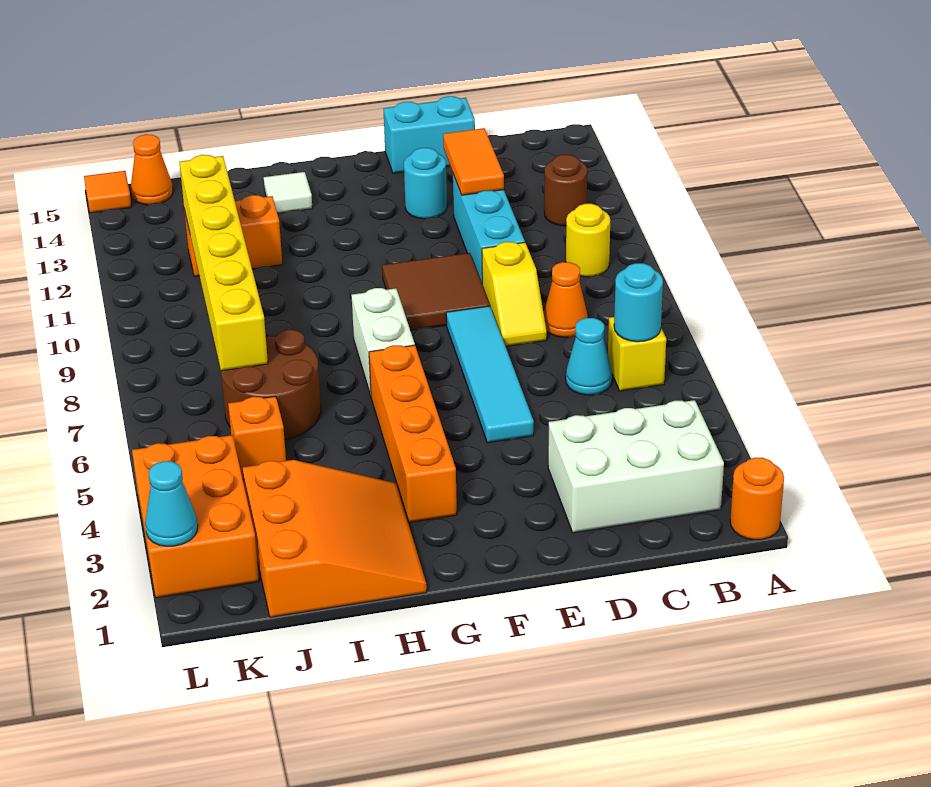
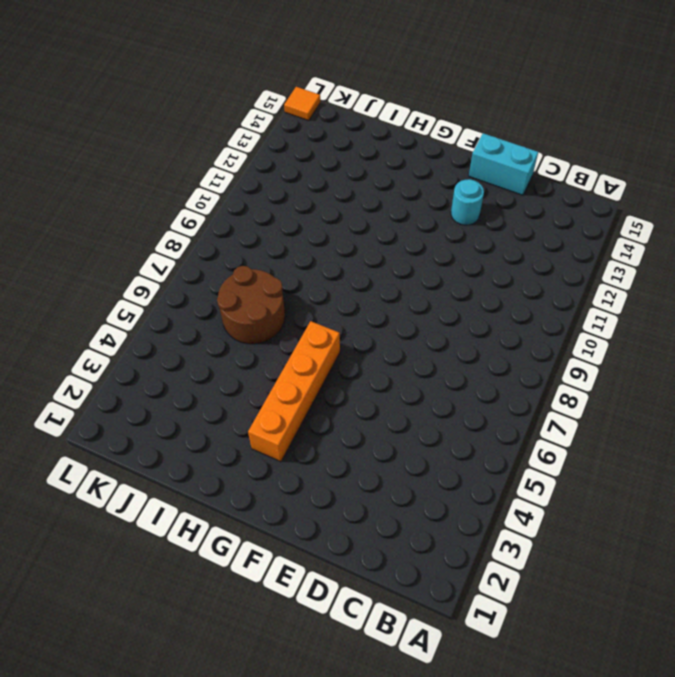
none -> orange 1x1 round brick [730,458,784,540]
none -> white 2x3 brick [548,400,724,533]
none -> yellow 1x1 brick [608,317,666,391]

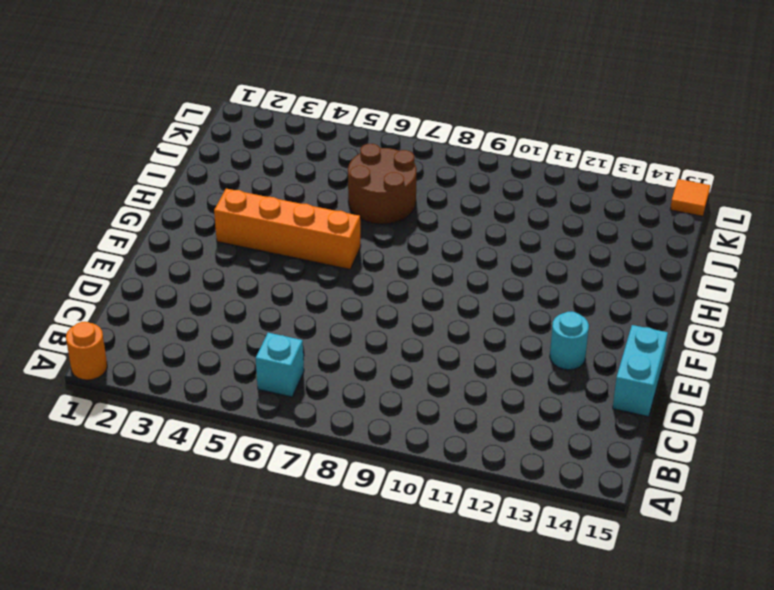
cyan 1x1 brick [256,333,304,397] -> yellow 1x1 brick [608,317,666,391]
none -> white 2x3 brick [548,400,724,533]
none -> yellow 1x1 round brick [566,204,610,277]
none -> brown 1x1 round brick [544,155,587,226]

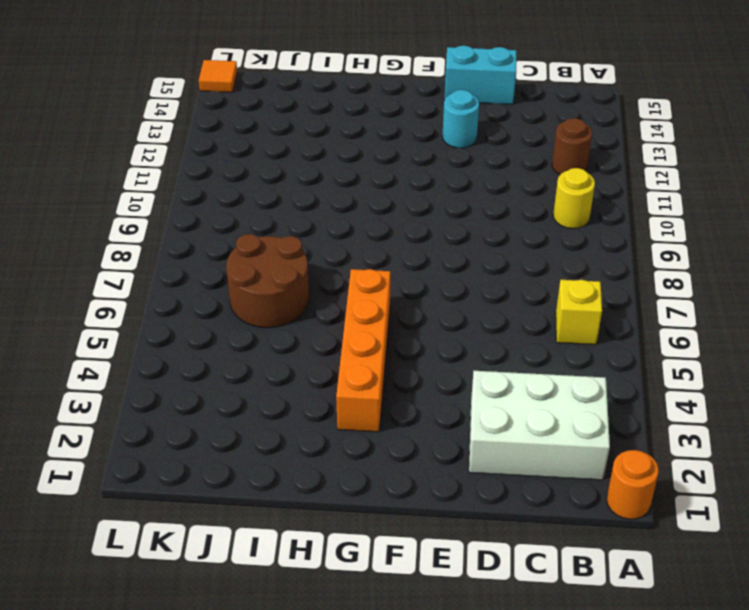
none -> cyan 1x1 cone [566,318,612,395]
none -> orange 1x1 cone [544,262,588,337]
none -> yellow 1x2 slope [482,242,547,346]

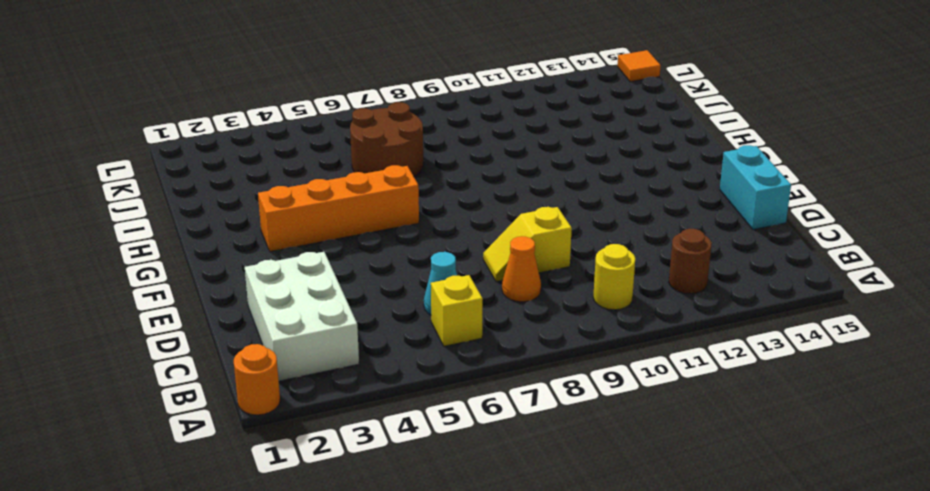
none -> cyan 1x3 brick [453,175,525,283]
none -> cyan 1x4 tile [446,306,534,443]
none -> brown 2x2 tile [382,253,490,331]

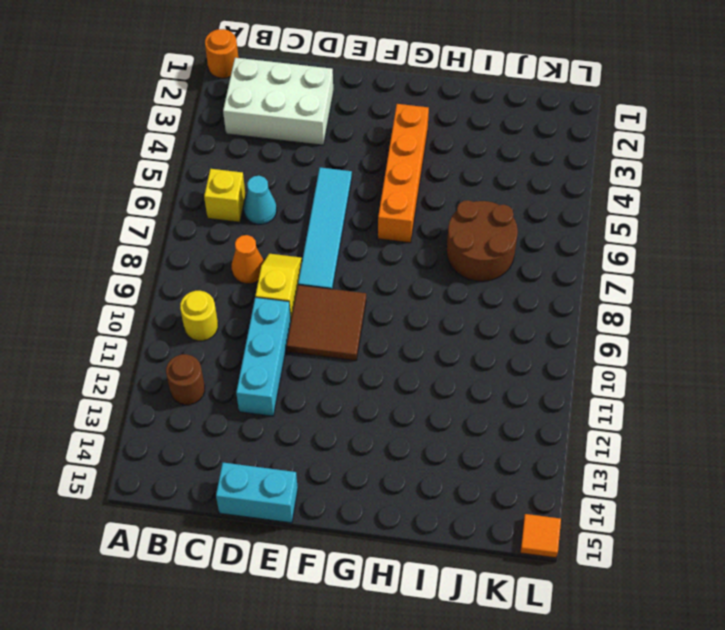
none -> cyan 1x1 round brick [404,148,447,219]
none -> white 1x2 brick [352,288,415,395]
none -> orange 3x3 slope [243,460,427,617]

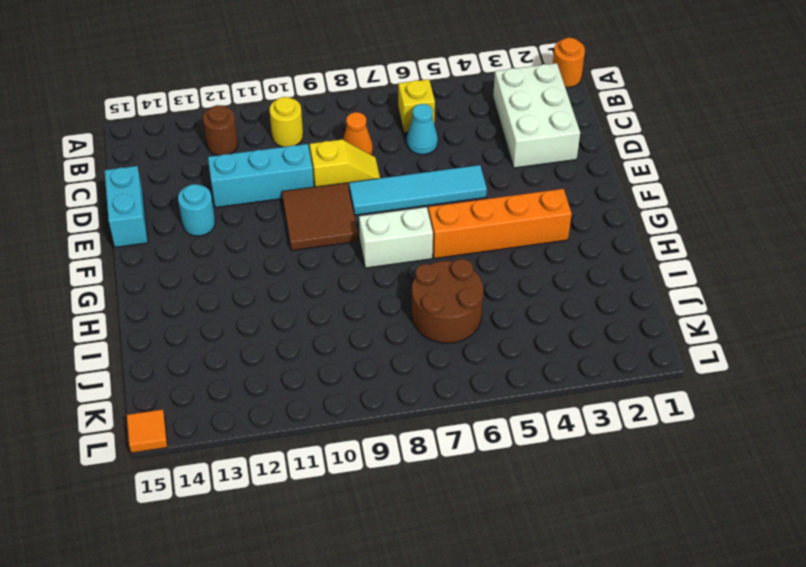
none -> orange 3x3 slope [243,460,427,617]
none -> white 1x1 tile [264,172,312,213]
none -> orange 1x2 brick [184,195,282,277]

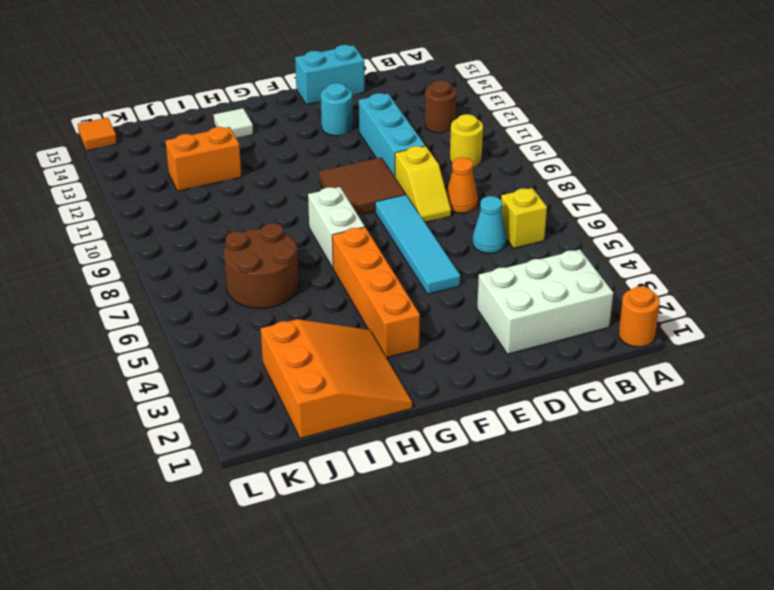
none -> orange 1x1 brick [228,396,286,479]
none -> orange 2x3 brick [132,435,259,598]
none -> orange 1x1 cone [131,134,173,205]

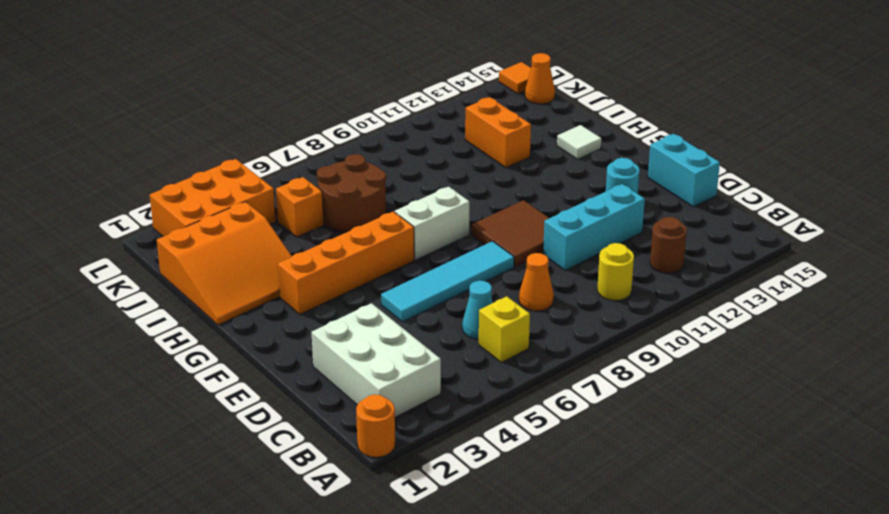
none -> yellow 1x2 slope [482,242,547,346]
none -> cyan 1x1 round brick [614,263,663,342]
none -> orange 1x2 tile [443,128,504,195]

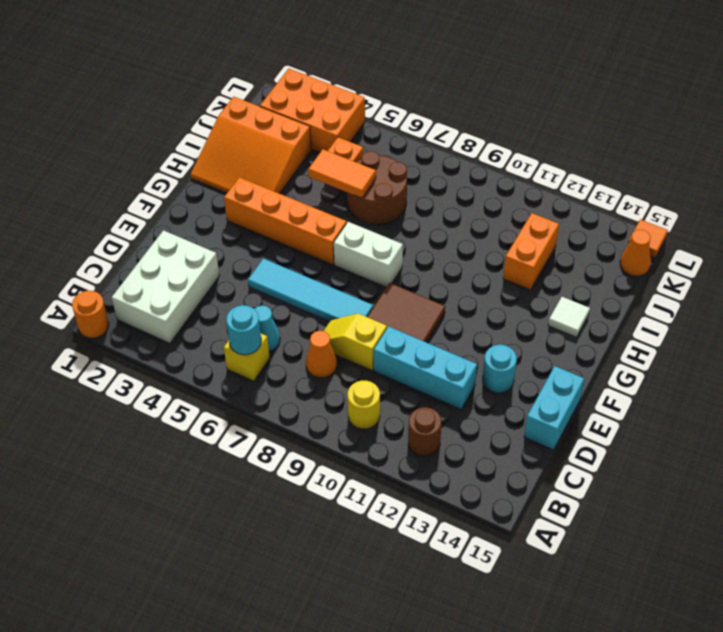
orange 1x2 tile [308,149,376,198] -> orange 1x2 tile moved to [443,128,504,195]
none -> yellow 1x6 brick [180,155,268,371]
none -> cyan 1x1 cone [145,461,198,546]

